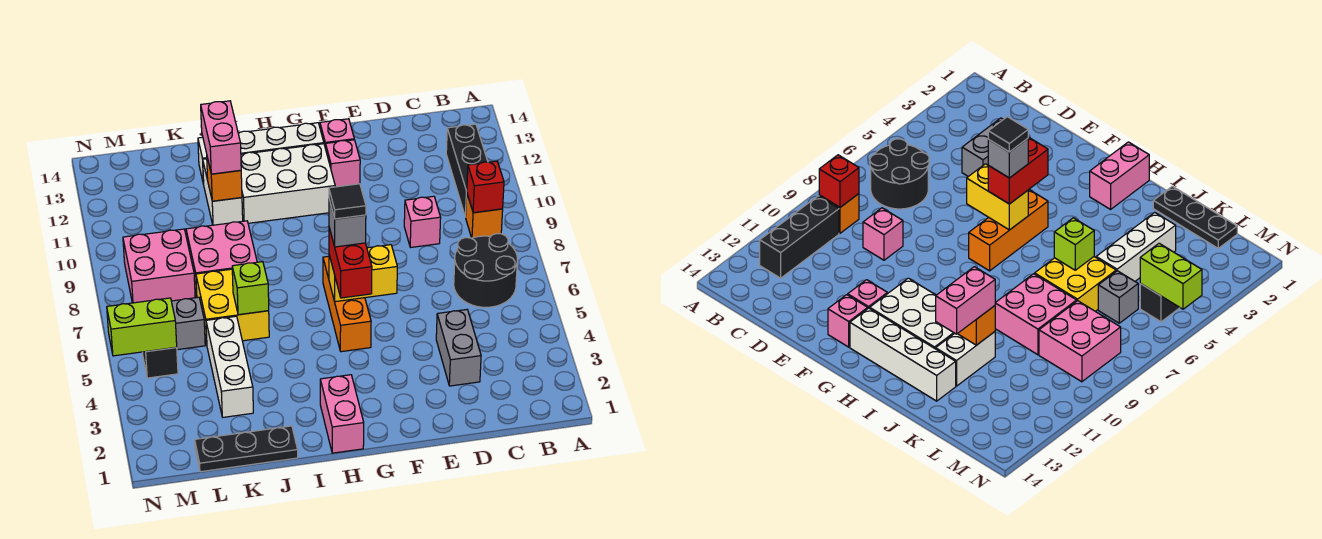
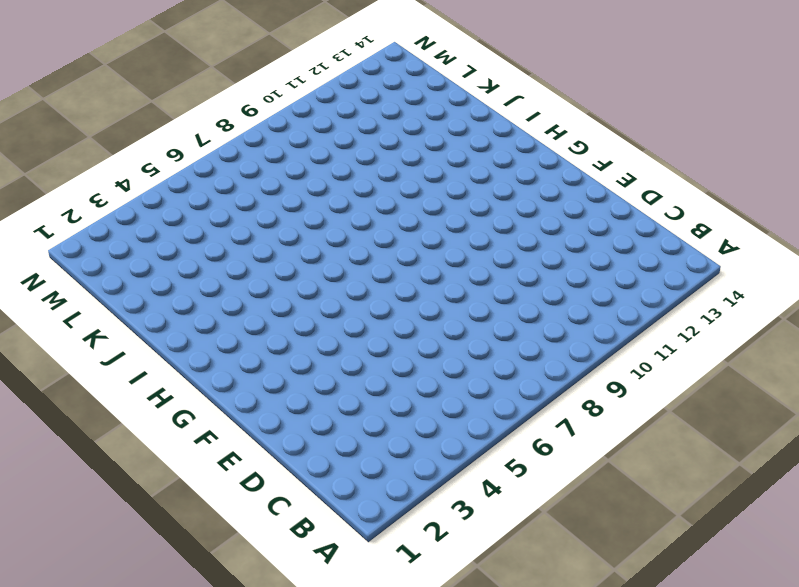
none -> black 2x2 round brick [454,234,517,307]
none -> orange 1x1 brick [466,194,503,238]
none -> black 1x3 brick [446,124,488,217]

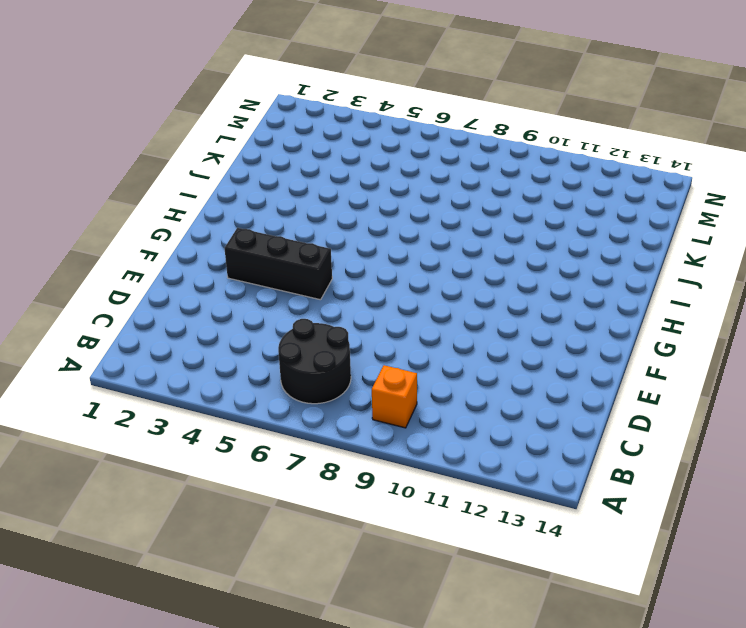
black 1x3 brick [224,228,332,300] -> black 1x3 brick moved to [446,124,488,217]
none -> grey 1x2 brick [436,310,481,386]
none -> pink 1x1 brick [404,196,441,248]
none -> pink 1x1 brick [326,140,360,187]

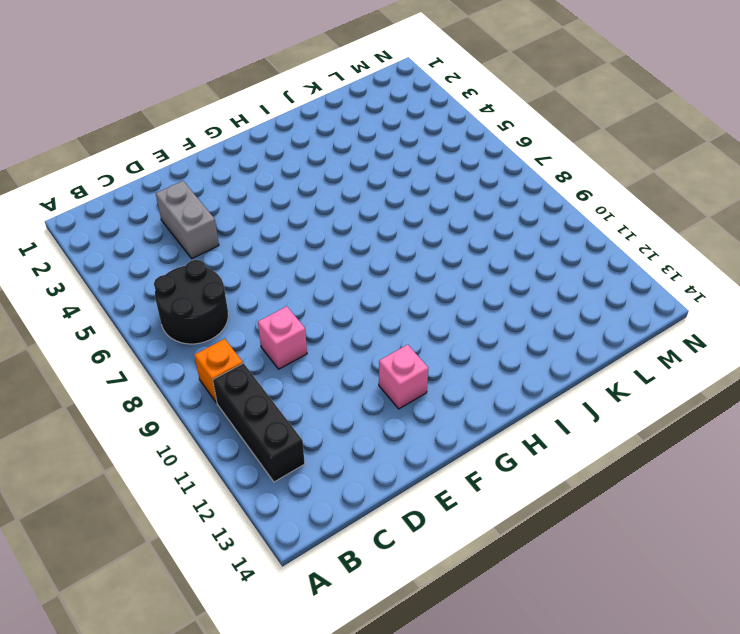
none -> pink 1x1 brick [320,119,354,149]
none -> orange 1x3 brick [323,256,371,352]
none -> white 2x3 brick [241,144,335,223]

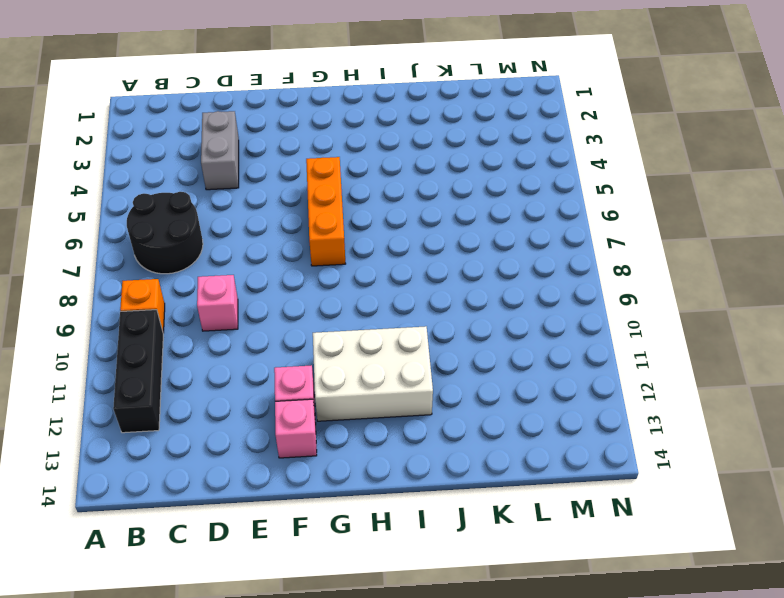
none -> white 1x4 brick [198,123,324,184]
none -> pink 1x2 brick [320,375,364,453]
none -> black 1x3 plate [195,426,298,472]

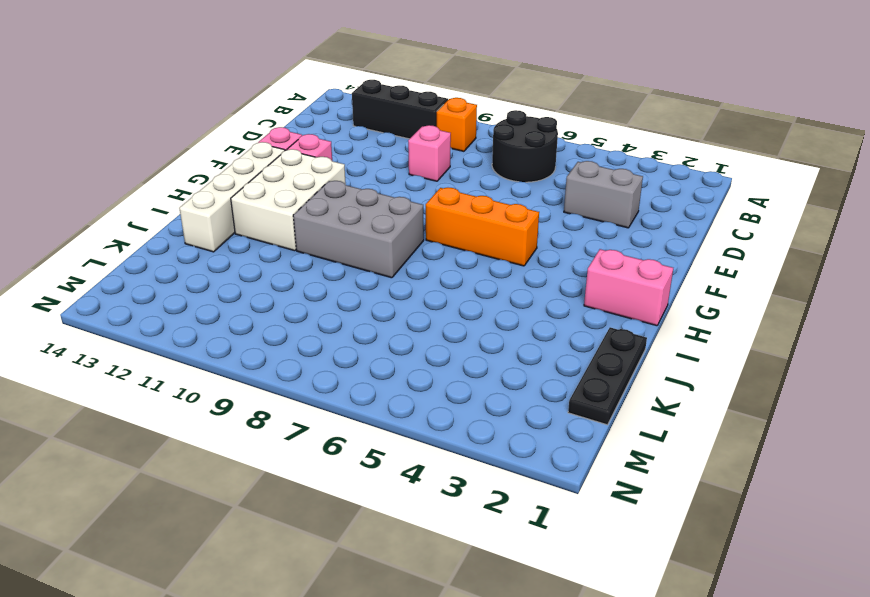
grey 2x3 brick [293,181,424,278] -> none
none -> yellow 2x2 brick [196,269,269,344]
none -> pink 2x2 brick [186,221,257,297]
none -> white 1x2 brick [203,159,243,225]

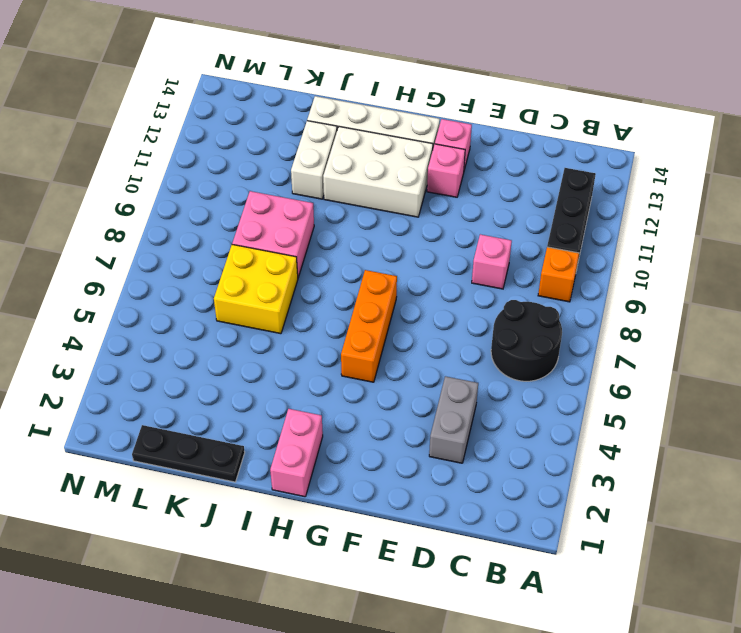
none -> white 1x3 brick [206,316,253,417]
none -> grey 1x1 brick [171,297,205,350]
none -> pink 2x2 brick [123,229,195,303]

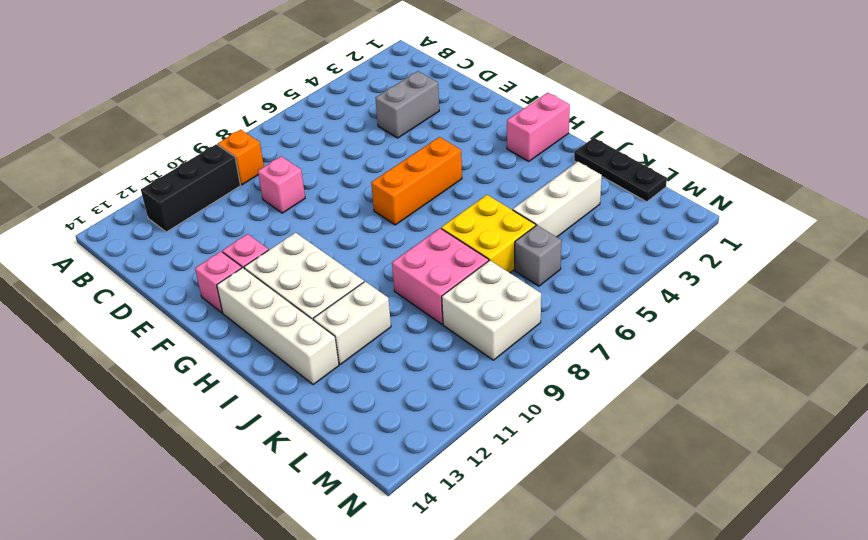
white 2x2 brick [442,260,541,360] -> pink 2x2 brick [123,229,195,303]
none -> black 2x2 round brick [454,234,517,307]
none -> black 1x1 brick [143,348,178,378]
none -> red 1x1 brick [467,161,504,213]

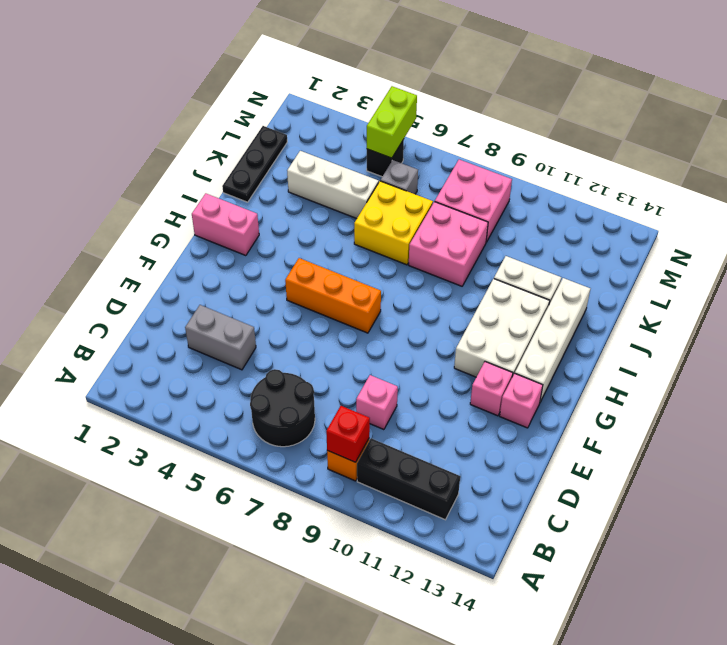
none -> yellow 1x2 brick [329,245,397,302]
none -> lime 1x1 brick [232,262,269,315]
none -> orange 1x1 brick [207,158,242,201]

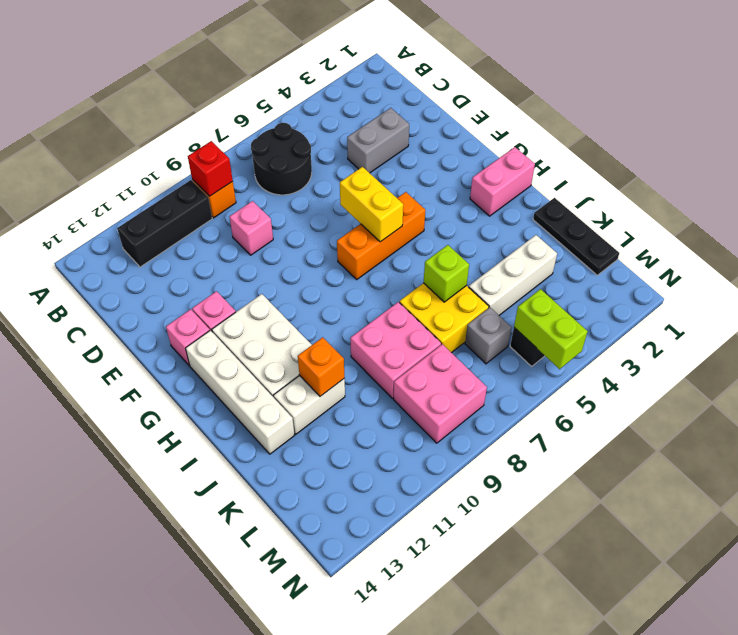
none -> red 1x2 brick [329,228,372,298]
none -> pink 1x2 brick [201,101,241,174]
none -> grey 1x1 brick [329,200,366,247]

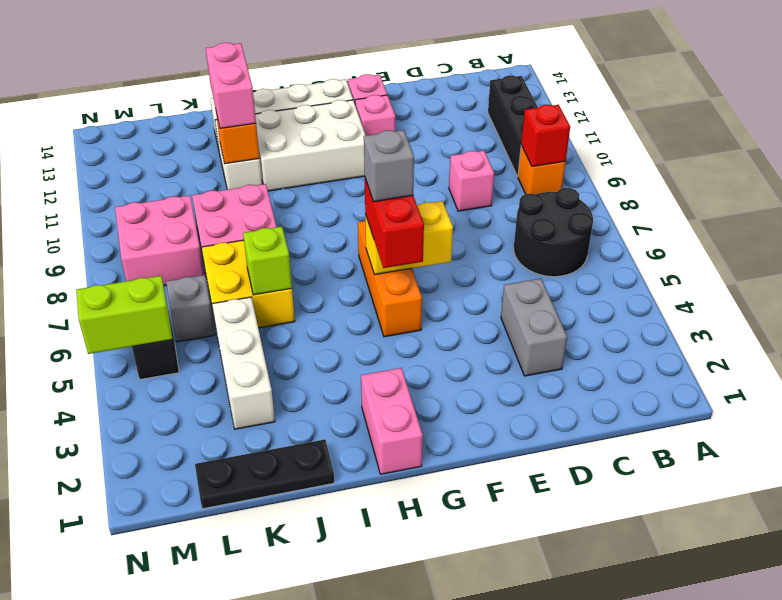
none -> black 1x1 tile [329,184,366,219]

